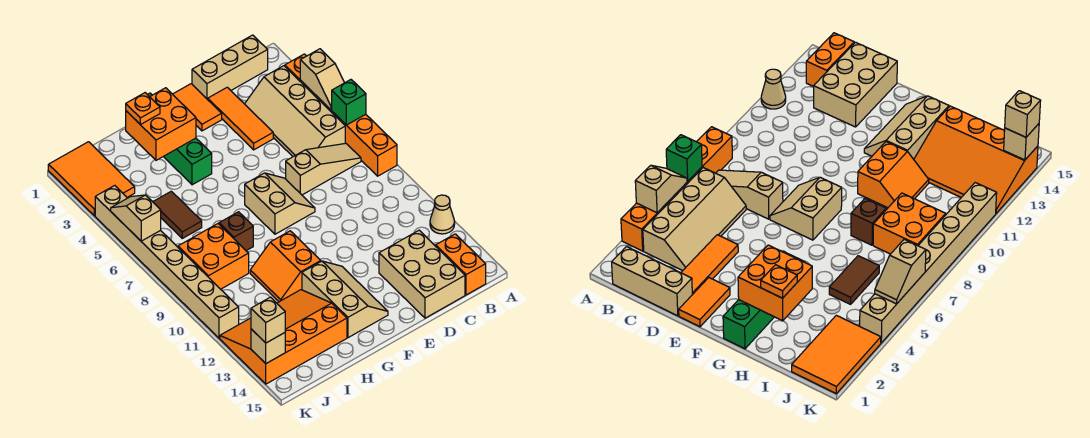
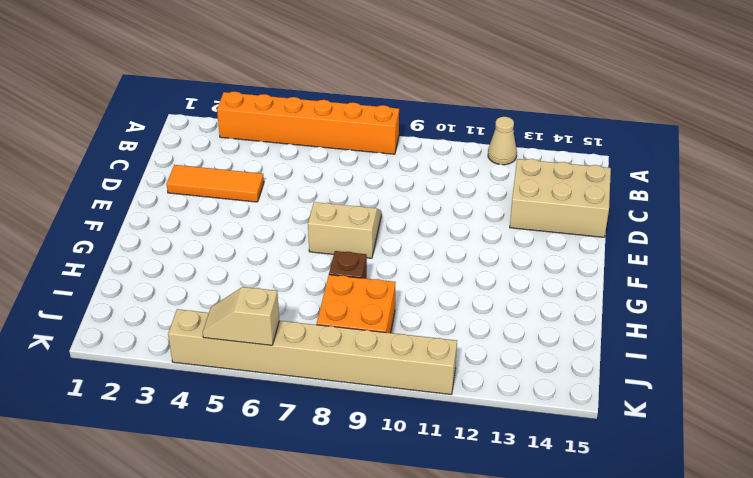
none -> tan 1x3 brick [192,35,268,100]
none -> tan 2x4 slope [245,66,345,157]
none -> tan 1x3 slope [286,143,361,195]

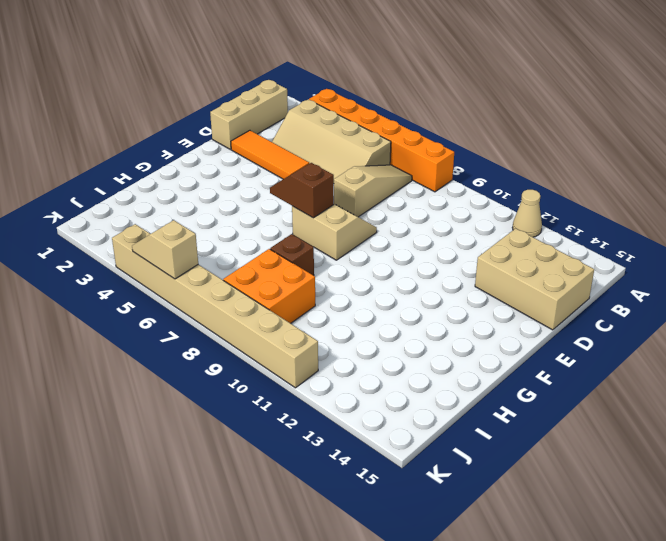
brown 1x2 slope [270,163,334,218] -> none
none -> orange 1x2 brick [436,234,486,295]
none -> orange 1x2 tile [173,84,222,131]
none -> tan 2x3 slope [302,261,388,338]

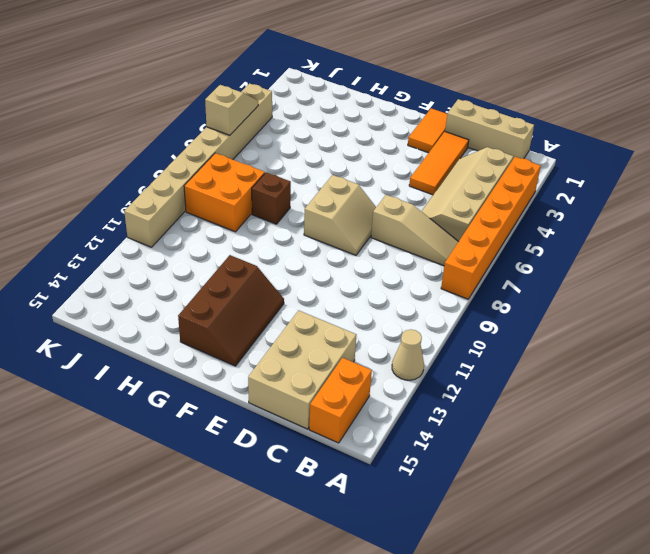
brown 2x3 slope [178,255,284,366] -> tan 2x3 slope [302,261,388,338]
none -> green 1x4 brick [147,93,212,185]
none -> orange 2x2 slope [250,231,321,302]
none -> orange 3x4 slope [220,290,347,384]

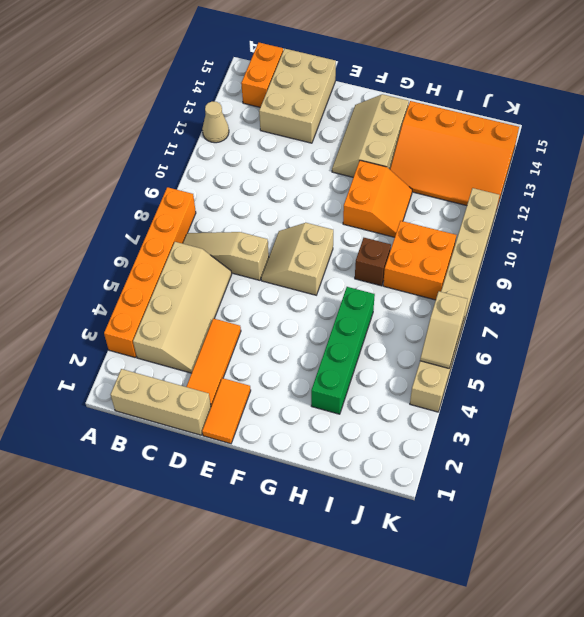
green 1x4 brick [311,287,375,414] -> green 1x4 brick moved to [147,93,212,185]
none -> brown 1x2 tile [153,191,202,238]
none -> orange 2x3 tile [48,142,135,216]
none -> tan 1x2 slope [300,49,344,110]

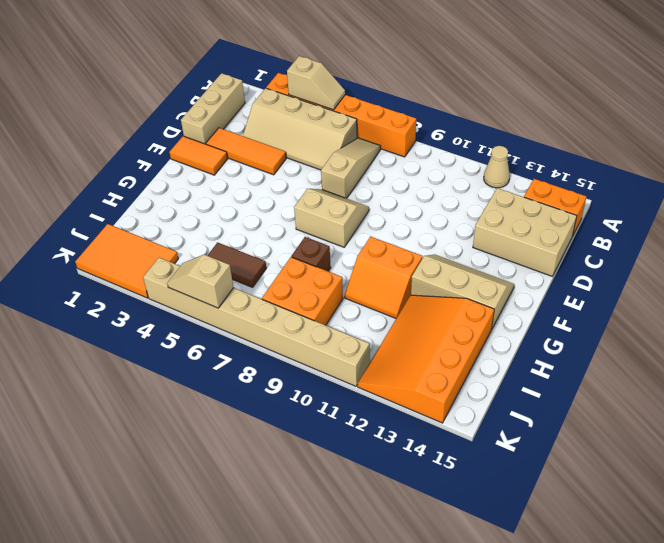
none -> green 1x4 brick [147,93,212,185]
none -> green 1x1 brick [332,80,366,125]
none -> orange 2x2 brick [126,88,196,160]

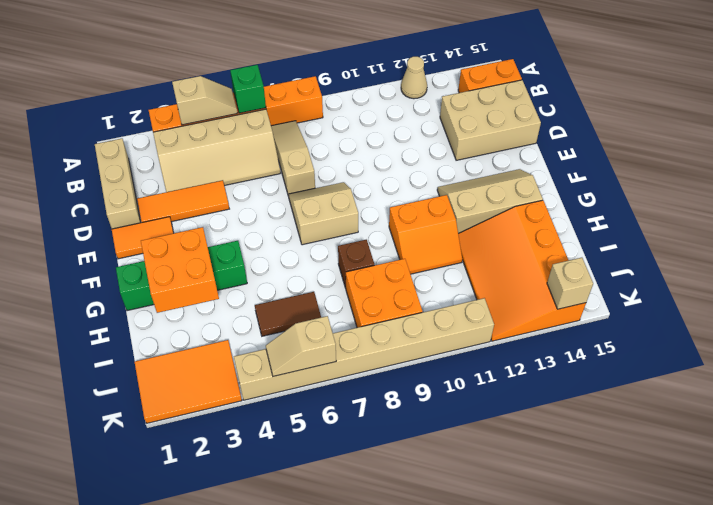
none -> orange 1x1 plate [126,93,160,125]
none -> tan 1x1 brick [251,297,285,343]

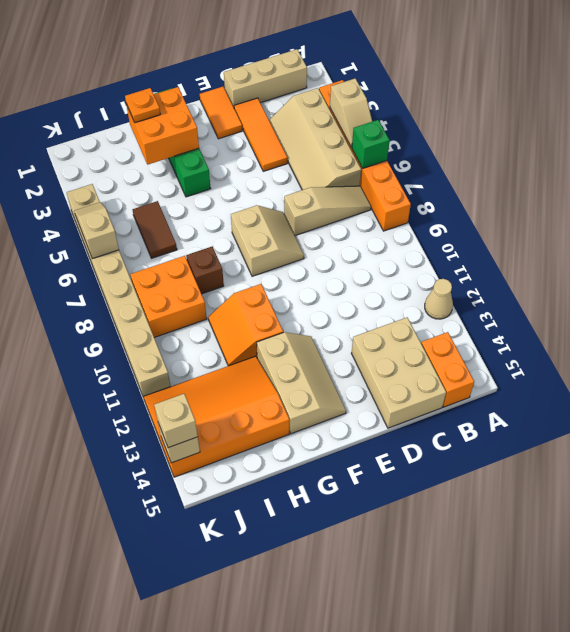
none -> orange 2x3 tile [48,142,135,216]

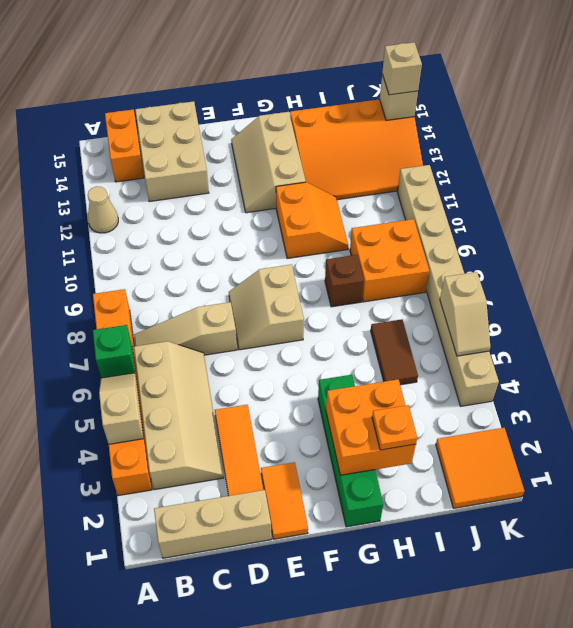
orange 2x2 tile [436,428,524,508] -> orange 2x3 tile [48,142,135,216]

